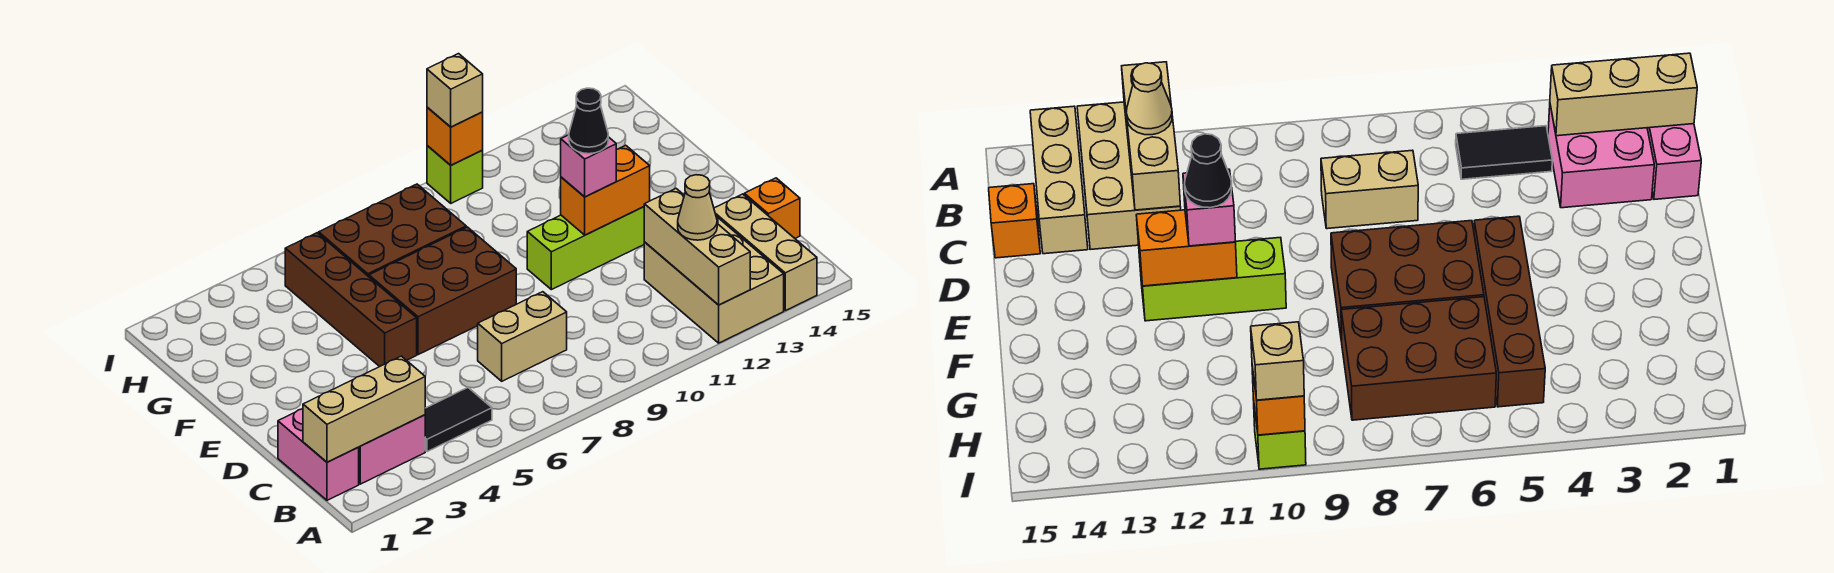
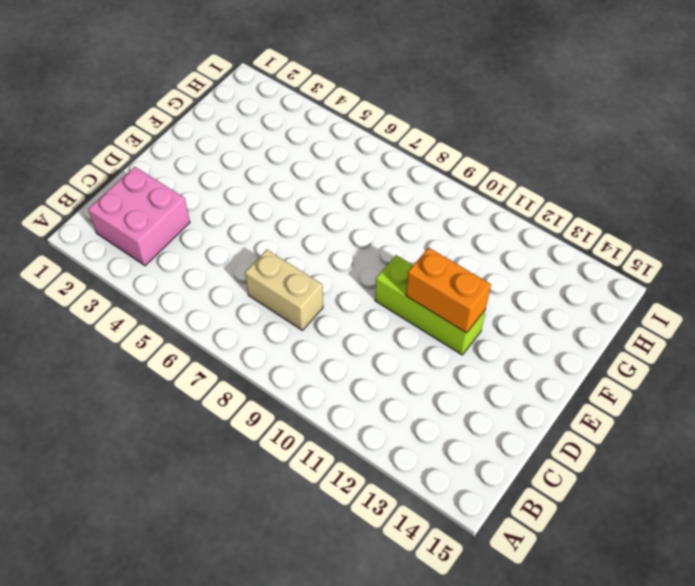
none -> tan 2x3 brick [644,216,784,343]
none -> tan 1x3 brick [714,194,817,311]
none -> pink 1x2 brick [278,409,359,500]

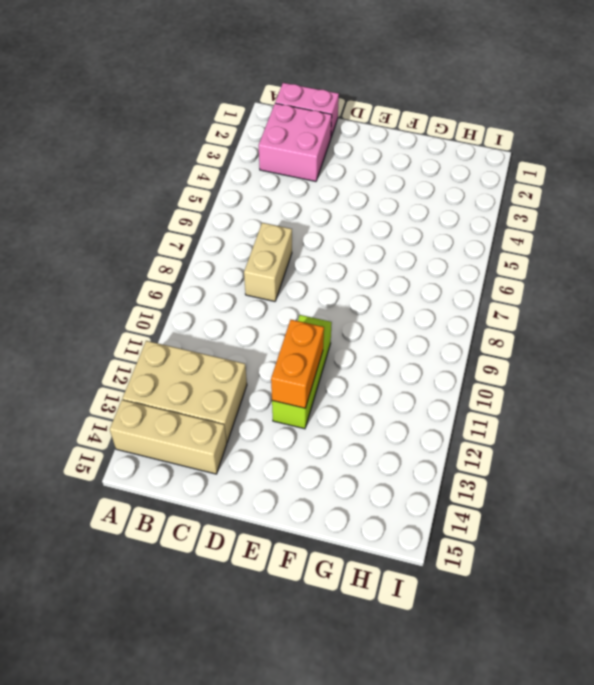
none -> black 1x2 tile [425,387,492,452]
none -> orange 1x1 brick [744,178,800,238]
none -> brown 1x4 brick [285,233,417,367]

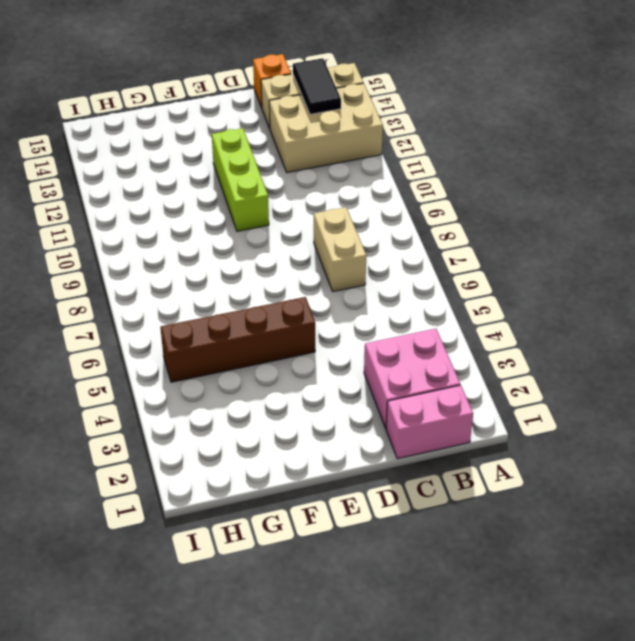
black 1x2 tile [293,58,341,114] -> black 1x2 tile moved to [425,387,492,452]
none -> brown 2x3 brick [369,227,516,355]
none -> brown 2x3 brick [319,184,466,277]
none -> lime 1x1 brick [427,146,483,203]

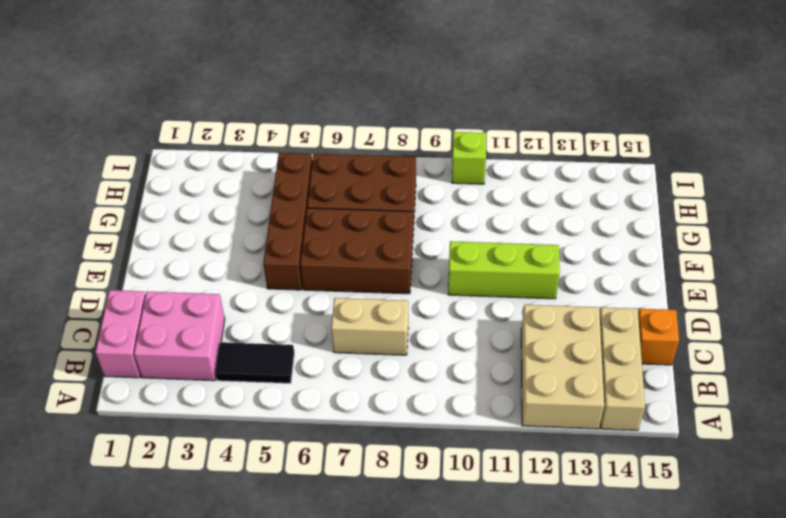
none -> tan 1x3 brick [644,189,750,305]
none -> tan 1x3 brick [303,356,425,462]
none -> orange 1x2 brick [561,145,650,235]

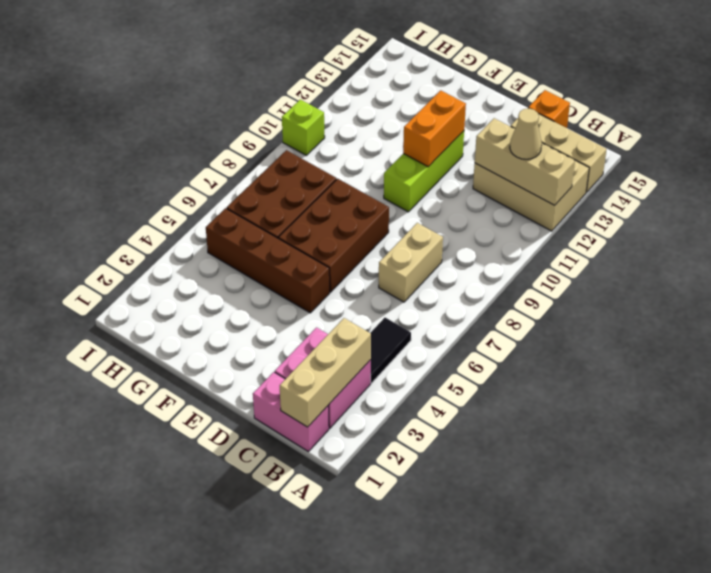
none -> orange 1x1 brick [427,107,483,165]
none -> pink 1x1 brick [561,135,616,197]
none -> tan 1x1 brick [427,54,483,127]

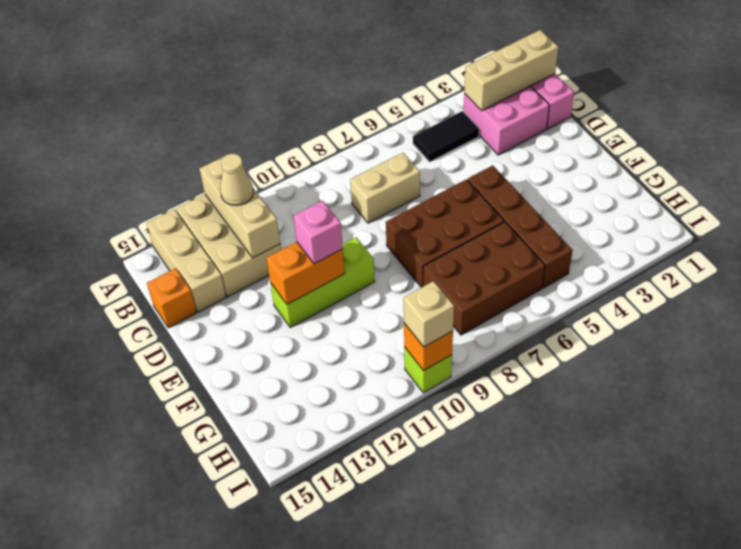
none -> black 1x1 cone [569,88,608,154]

